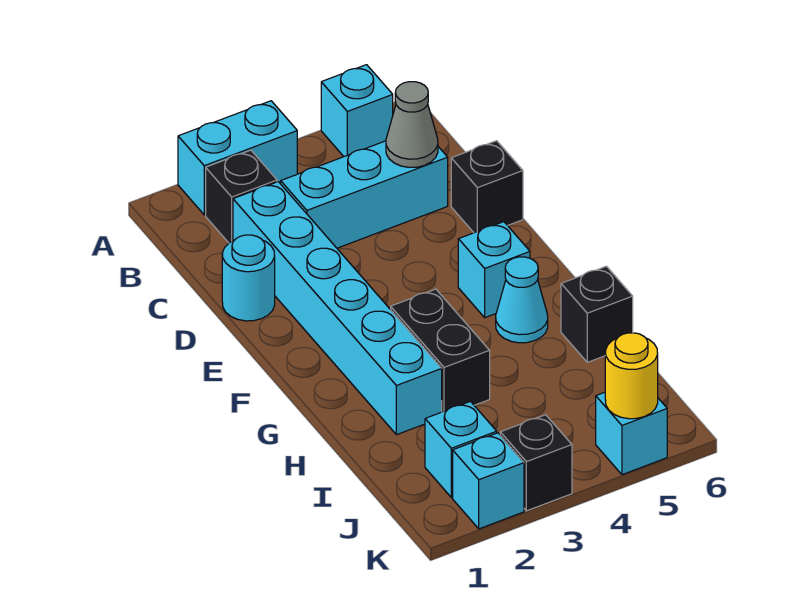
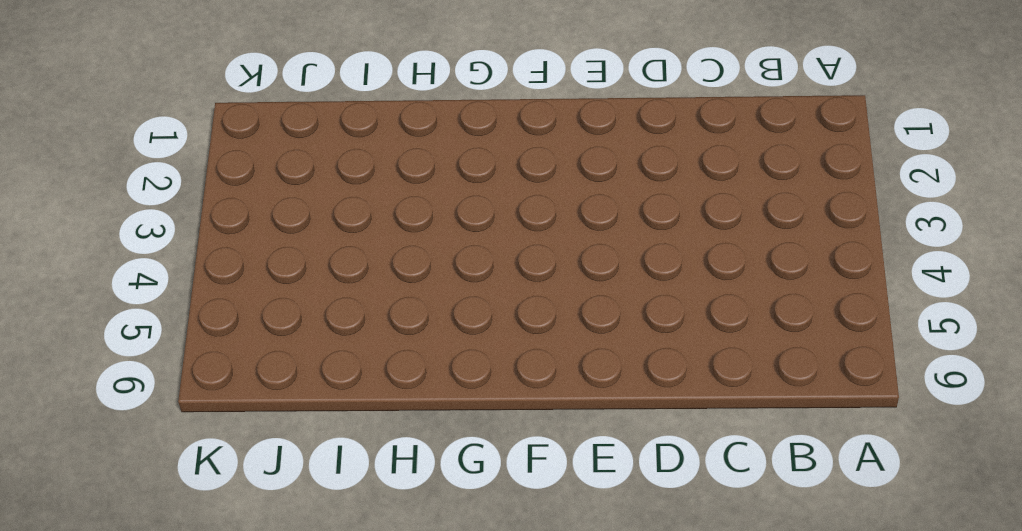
none -> cyan 1x2 brick [178,101,297,215]
none -> cyan 1x1 brick [321,65,393,156]
none -> black 1x1 brick [206,150,277,243]

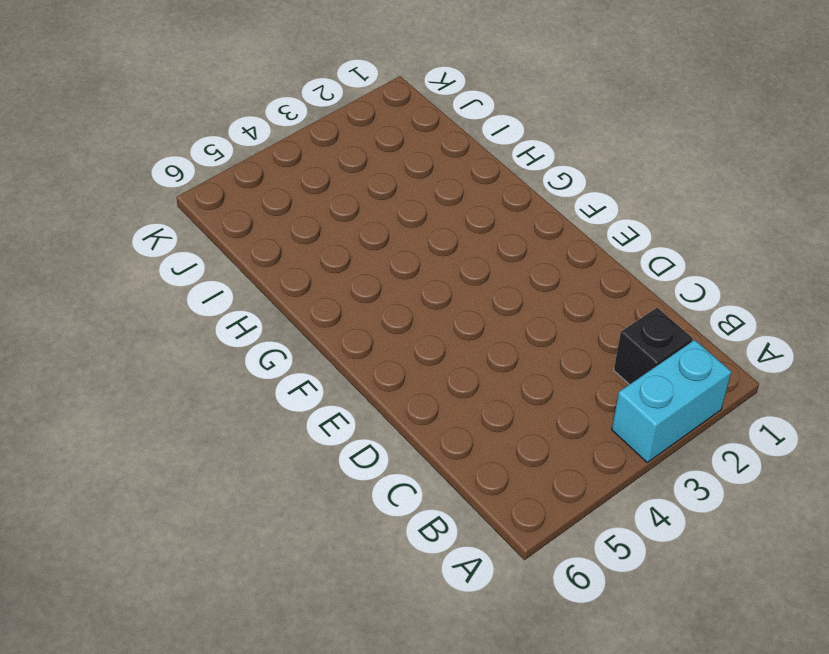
none -> cyan 1x1 brick [321,65,393,156]
none -> cyan 1x6 brick [233,182,442,435]
none -> cyan 1x3 brick [281,141,448,248]

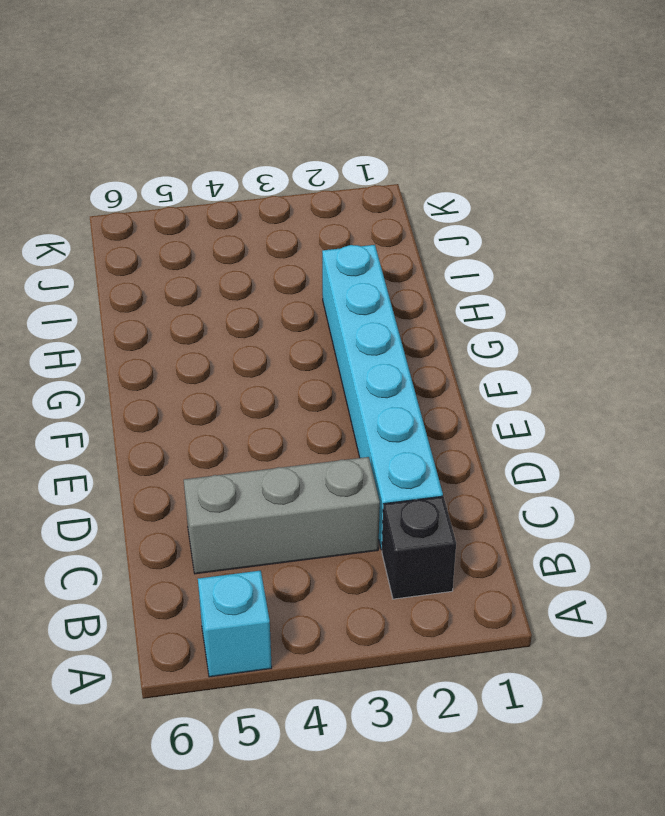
grey 1x3 brick [184,457,380,574] -> cyan 1x3 brick [281,141,448,248]
none -> cyan 1x2 brick [178,101,297,215]
none -> cyan 1x1 round brick [222,235,275,321]
none -> black 1x1 brick [451,141,523,233]

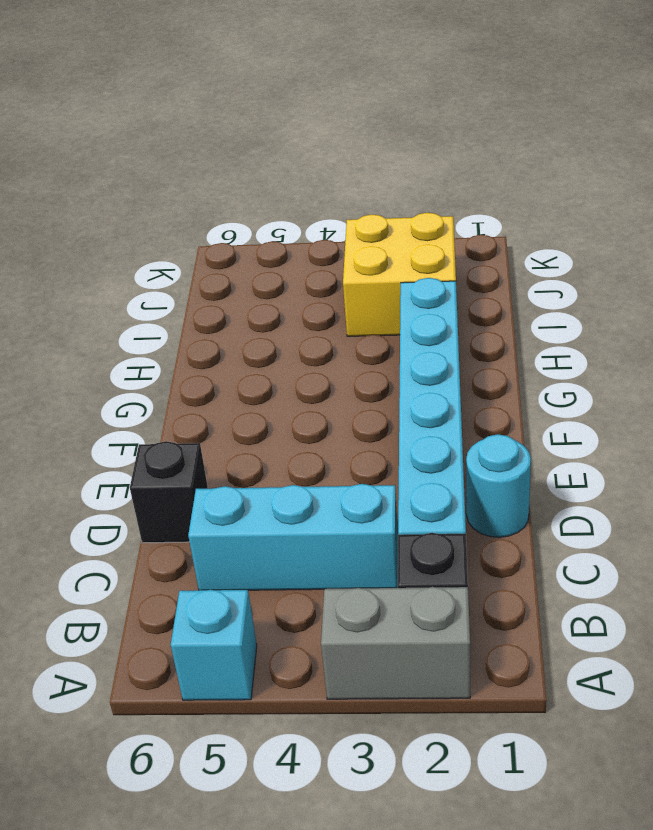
grey 1x2 brick [321,587,470,699] -> cyan 1x2 brick [178,101,297,215]
yellow 2x2 brick [343,213,456,336] -> cyan 1x1 brick [425,401,497,497]
none -> cyan 1x1 brick [458,222,530,318]
none -> black 1x2 brick [391,289,490,412]
none -> cyan 1x1 cone [496,257,548,343]

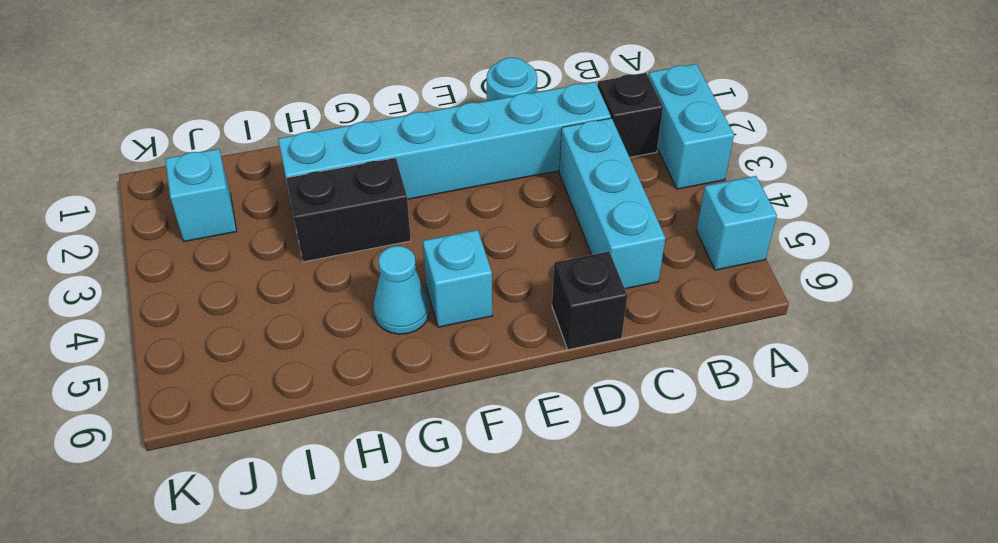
none -> black 1x1 brick [561,266,633,362]
none -> cyan 1x1 brick [453,433,524,529]
none -> black 1x1 brick [500,415,572,511]

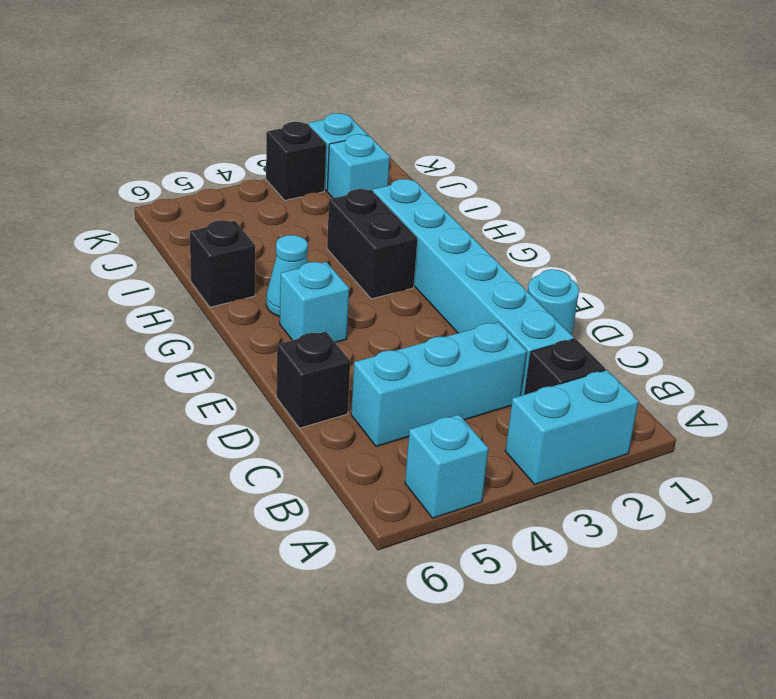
none -> cyan 1x1 brick [596,392,667,475]
none -> grey 1x1 cone [386,82,438,167]
none -> yellow 1x1 round brick [605,333,658,419]

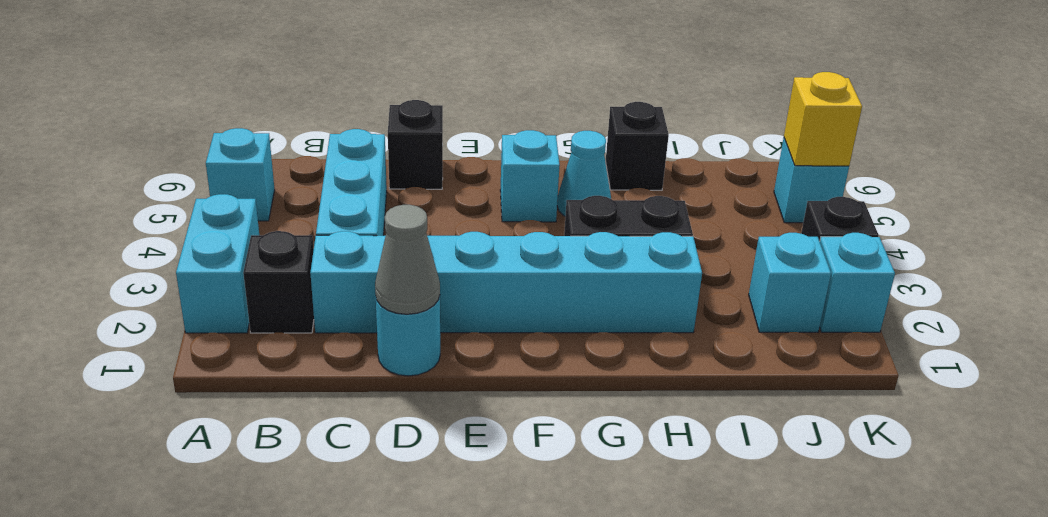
grey 1x1 cone [375,205,440,314] -> grey 1x1 cone moved to [386,82,438,167]
yellow 1x1 brick [784,72,862,166] -> yellow 1x1 round brick [605,333,658,419]

